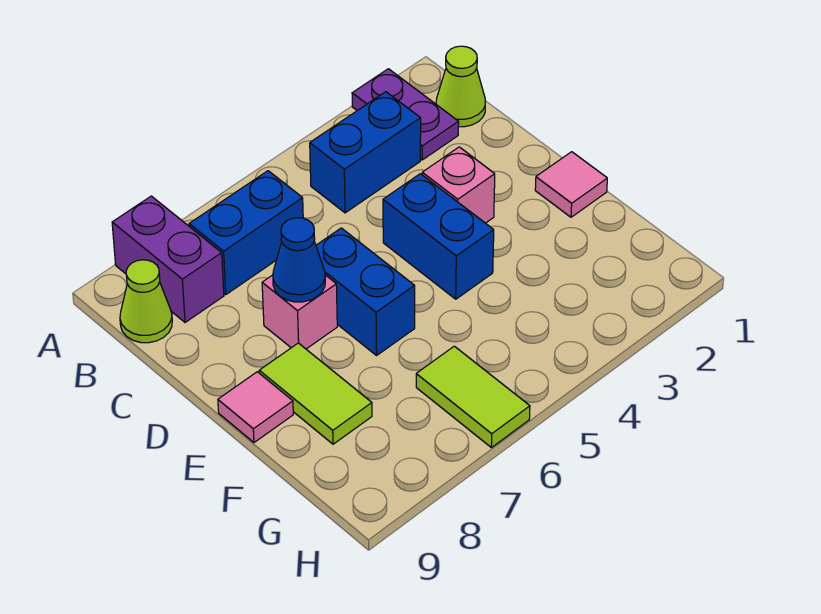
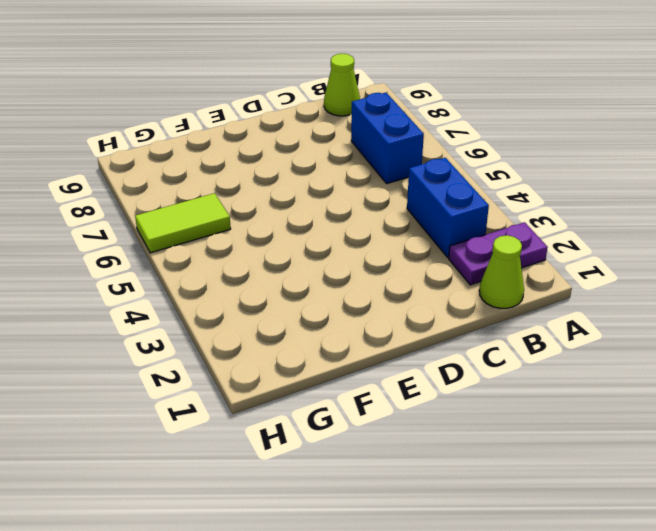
none -> purple 1x2 brick [112,196,224,322]
none -> pink 1x1 brick [422,147,495,223]
none -> blue 1x2 brick [383,174,494,299]

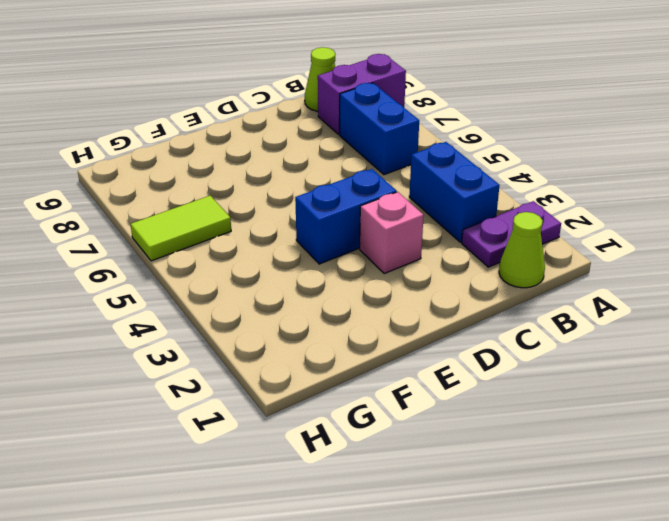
none -> blue 1x2 brick [316,228,415,355]
none -> pink 1x1 brick [262,275,337,349]
none -> pink 1x1 tile [535,152,607,217]

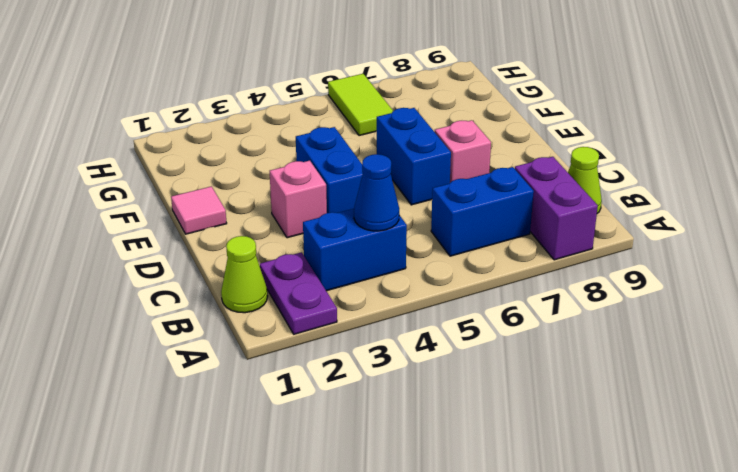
blue 1x1 cone [354,154,399,231] -> blue 1x1 cone moved to [273,218,325,302]
none -> lime 1x2 tile [259,343,372,444]
none -> pink 1x1 tile [218,372,293,442]

